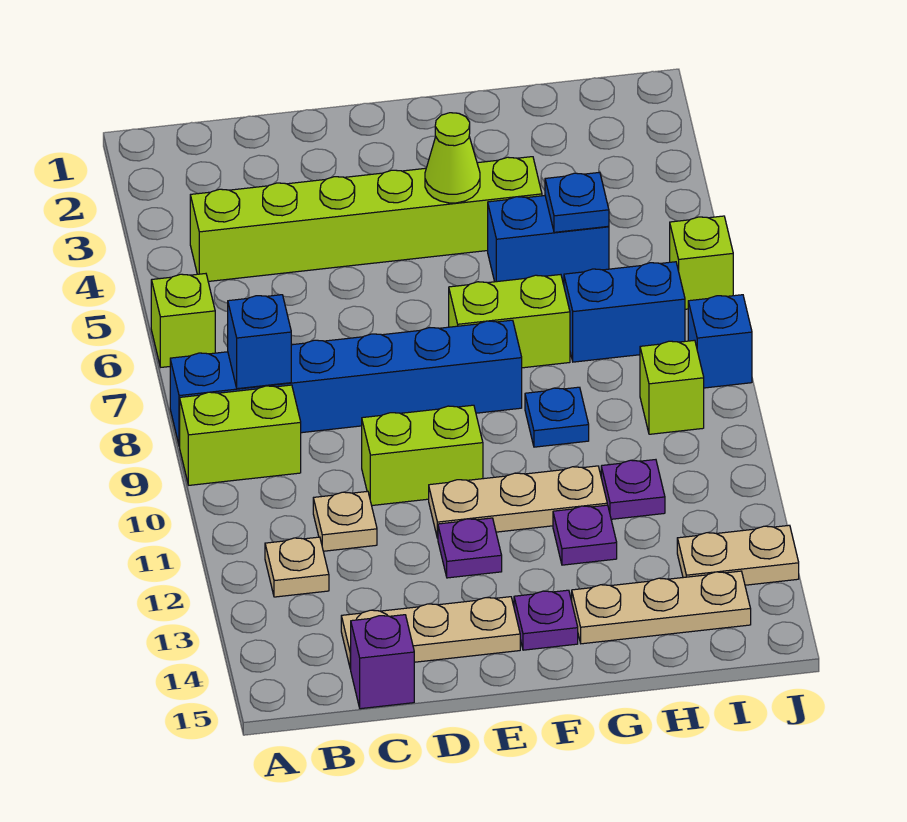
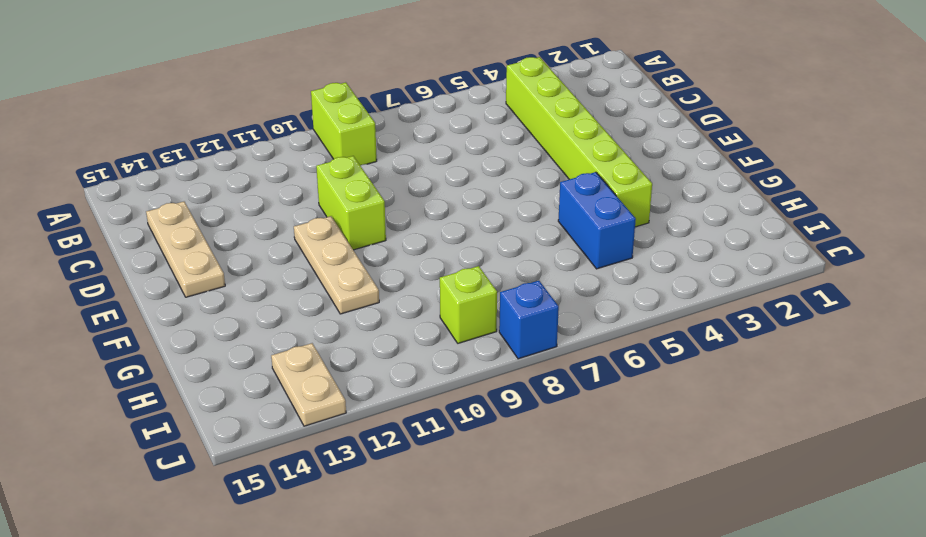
none -> lime 1x1 brick [151,274,215,367]
none -> blue 1x6 brick [170,320,522,446]
none -> tan 1x1 plate [265,537,329,597]

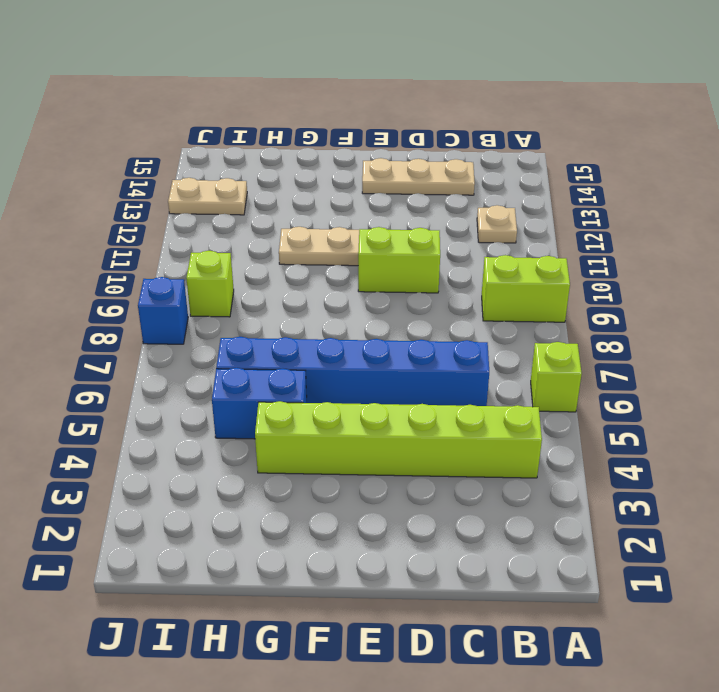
blue 1x6 brick [216,337,489,406] -> blue 1x6 brick moved to [170,320,522,446]
none -> tan 1x1 plate [313,491,377,551]
none -> purple 1x1 brick [351,615,414,709]
none -> purple 1x1 plate [438,518,502,578]

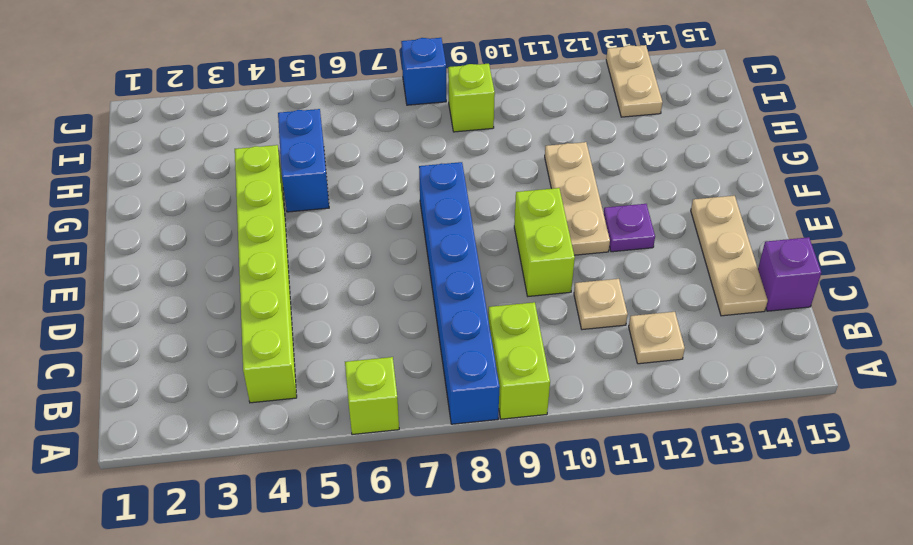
none -> lime 1x2 brick [449,275,570,368]
none -> purple 1x1 plate [514,590,578,650]
none -> blue 1x1 plate [525,387,589,447]

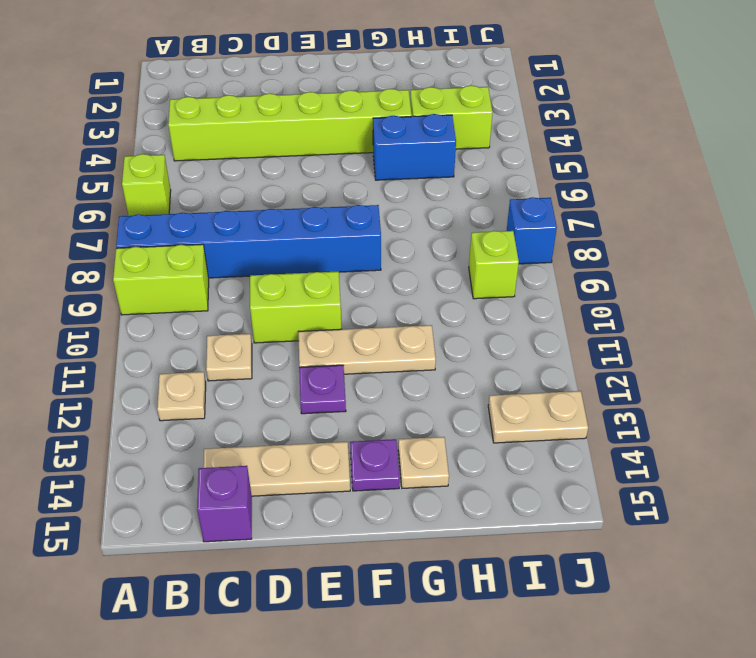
tan 1x1 plate [398,437,449,488] -> tan 1x3 plate [572,571,751,644]
lime 1x2 brick [410,86,493,149] -> lime 1x2 brick moved to [449,275,570,368]
none -> blue 1x1 plate [525,387,589,447]
none -> purple 1x1 plate [553,505,617,565]
none -> blue 1x2 brick [564,262,685,362]

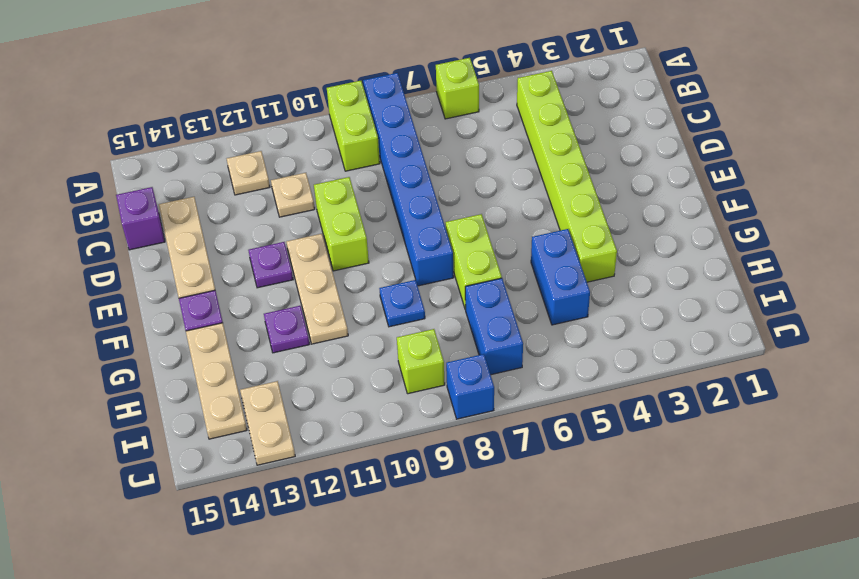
none -> purple 1x1 plate [601,460,665,519]
none -> lime 1x1 brick [670,216,733,309]
none -> blue 1x1 brick [228,295,291,389]

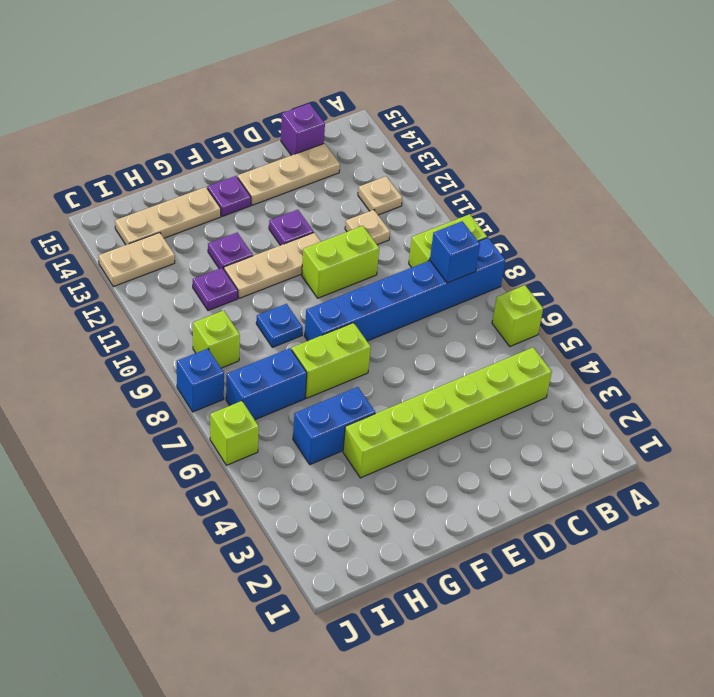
none -> lime 1x1 cone [425,113,480,203]
none -> blue 1x1 plate [545,172,609,232]

